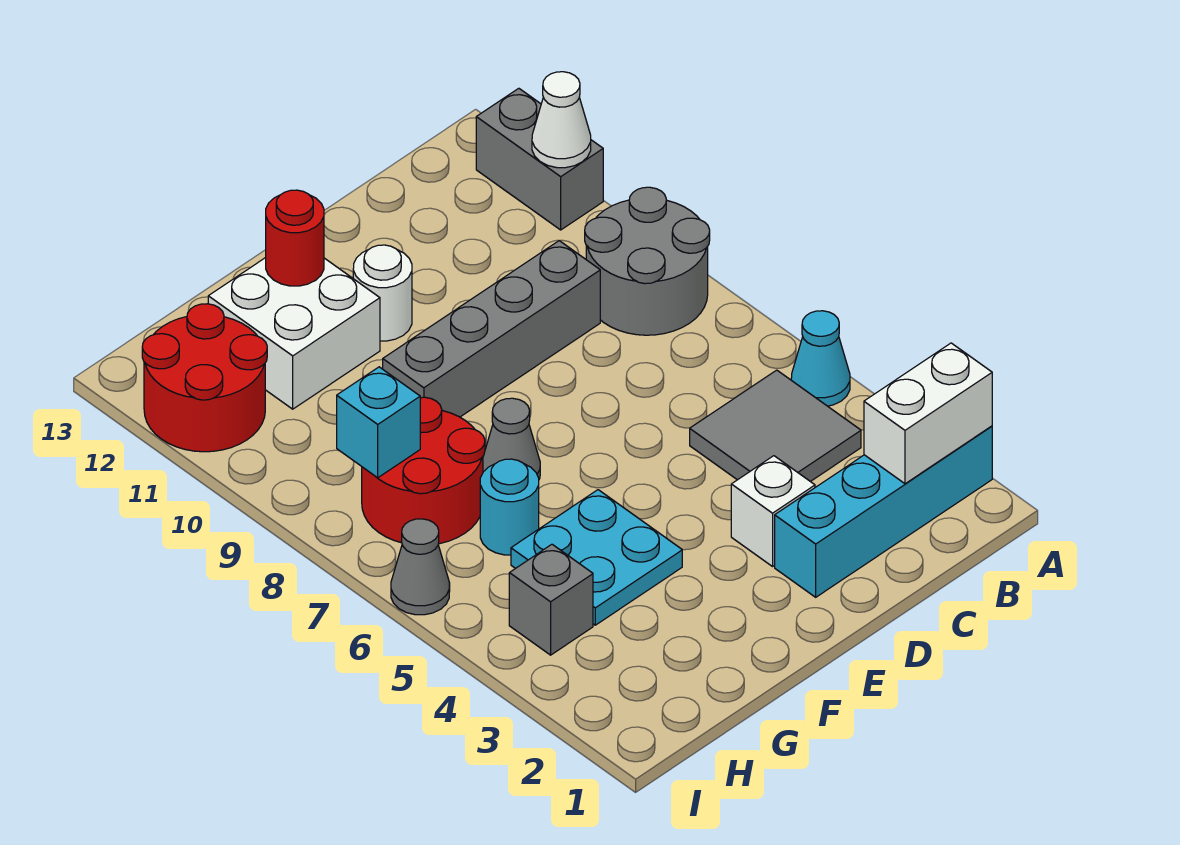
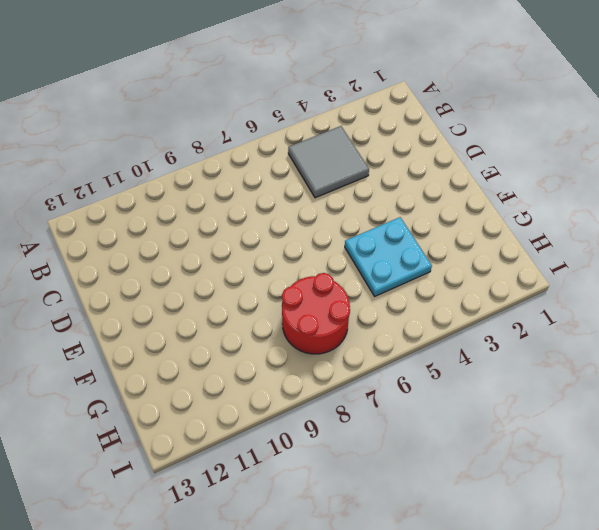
none -> cyan 1x4 brick [775,426,992,597]
none -> cyan 1x1 cone [791,311,850,406]
none -> grey 2x2 round brick [585,187,710,335]

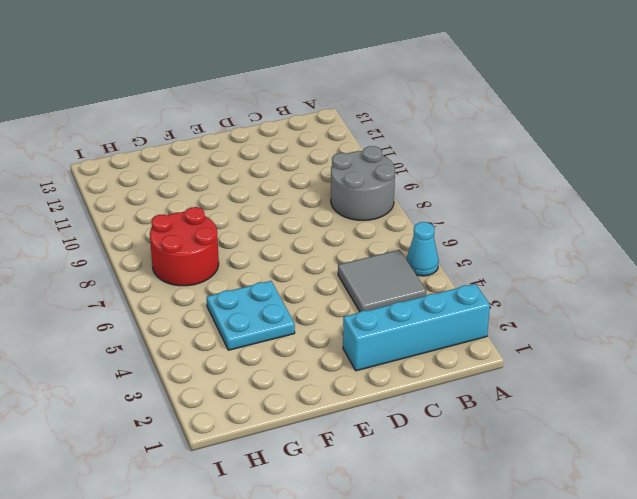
none -> grey 1x2 brick [476,88,603,230]
none -> grey 1x4 brick [383,241,600,417]
none -> white 1x1 brick [731,456,815,566]

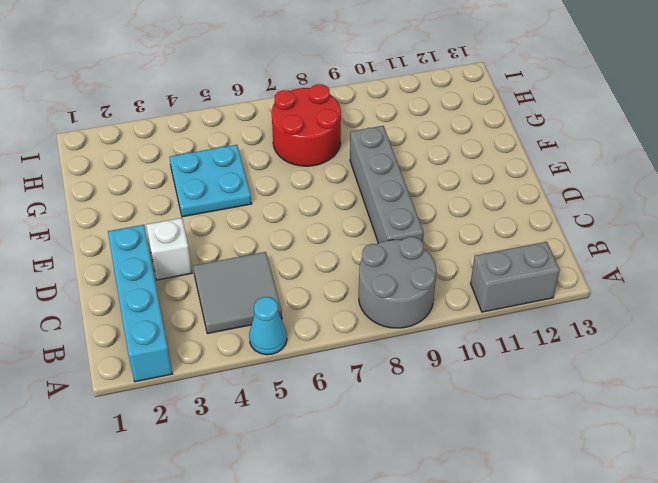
none -> white 1x1 round brick [353,245,412,341]
none -> grey 1x1 cone [483,398,540,479]
none -> white 2x2 brick [208,258,380,409]

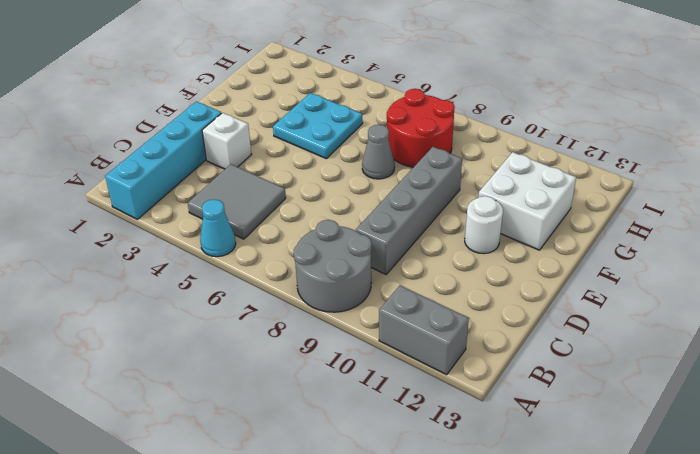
none -> cyan 1x1 round brick [480,459,539,555]
none -> grey 1x1 brick [509,544,593,655]
none -> red 2x2 round brick [142,304,267,452]

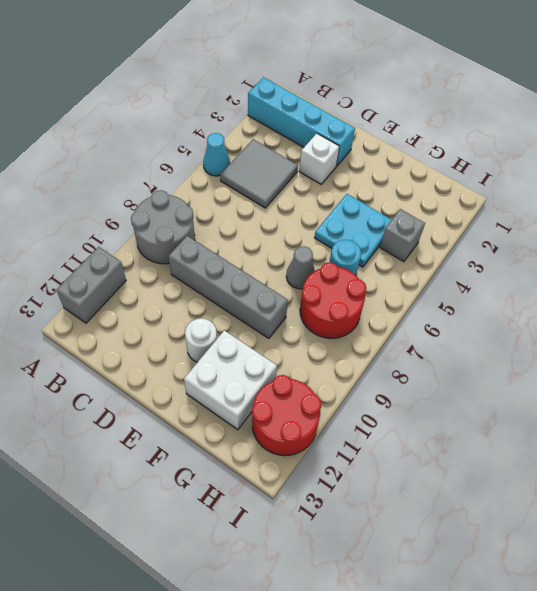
none -> grey 1x1 cone [391,519,450,615]
none -> white 1x2 brick [864,343,992,484]
none -> white 1x1 cone [532,72,591,168]

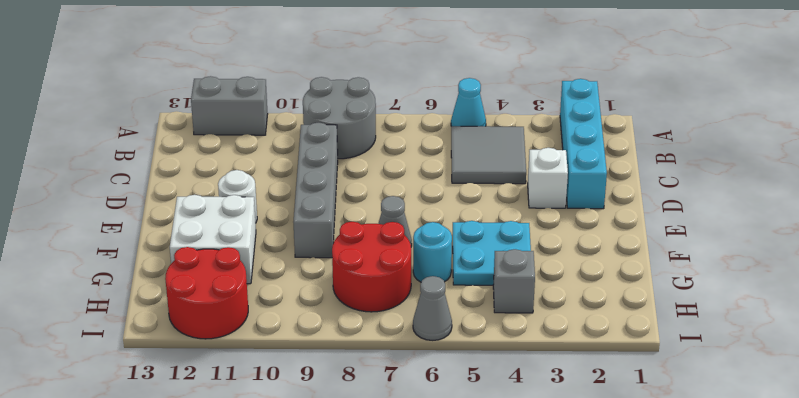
none -> white 1x2 brick [864,343,992,484]
none -> white 1x1 cone [532,72,591,168]
none -> red 1x1 round brick [266,190,324,286]

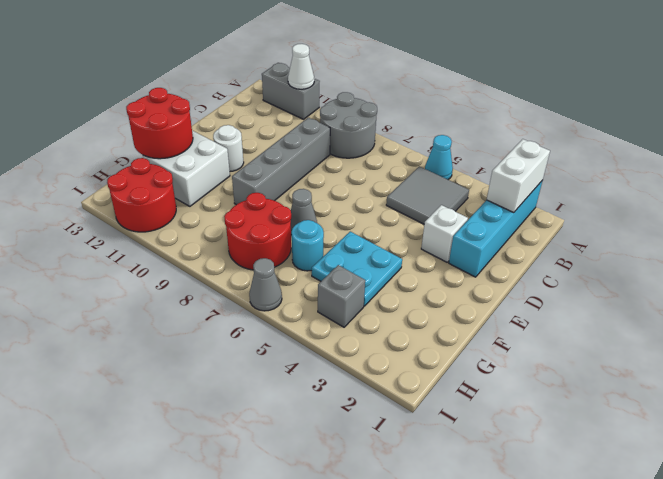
red 2x2 round brick [126,88,193,159] -> red 1x1 round brick [266,190,324,286]
none -> cyan 1x1 brick [337,367,420,478]

